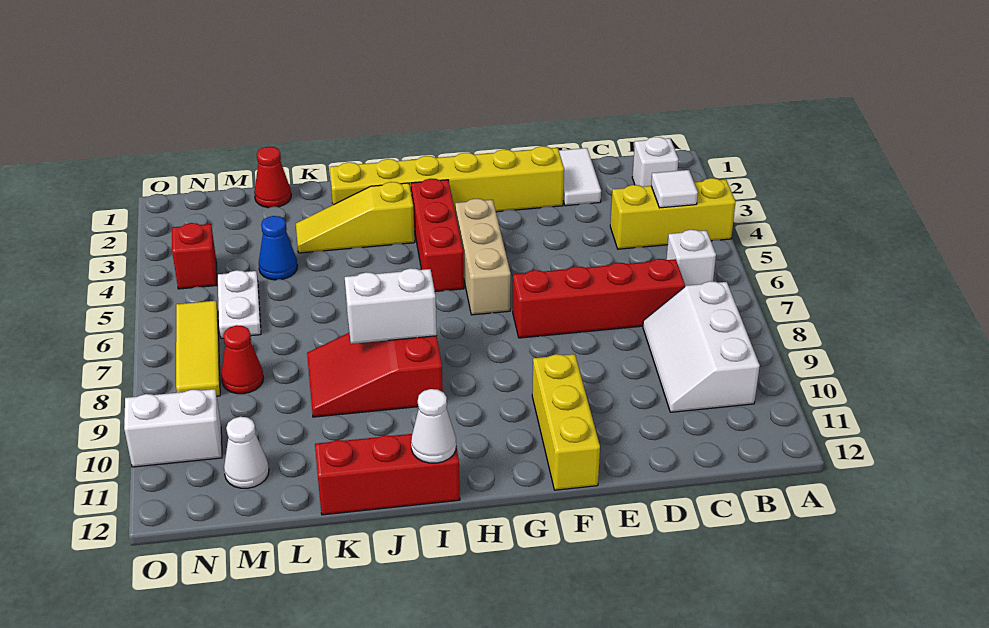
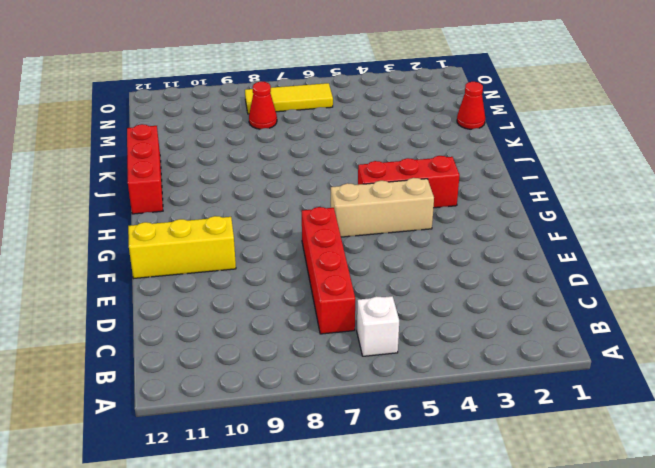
none -> yellow 1x3 brick [610,178,736,249]
none -> white 1x1 brick [632,137,678,187]
none -> white 2x3 slope [643,281,760,412]

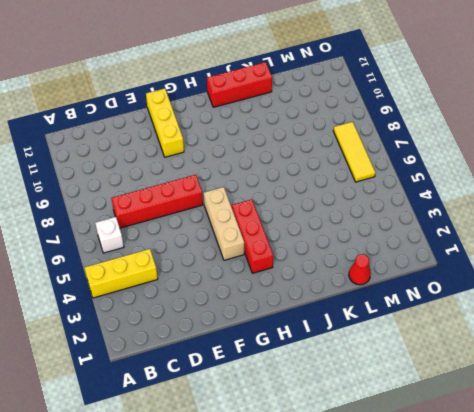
none -> white 1x1 brick [632,137,678,187]
none -> white 2x3 slope [643,281,760,412]
none -> white 1x2 tile [559,148,601,206]

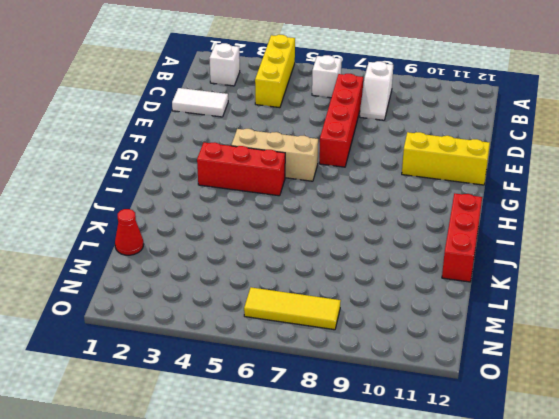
white 1x2 slope [360,61,393,120] -> white 2x3 slope [643,281,760,412]
none -> yellow 1x6 brick [330,146,564,212]
none -> yellow 1x3 slope [296,182,415,253]
none -> red 2x3 slope [307,333,443,417]

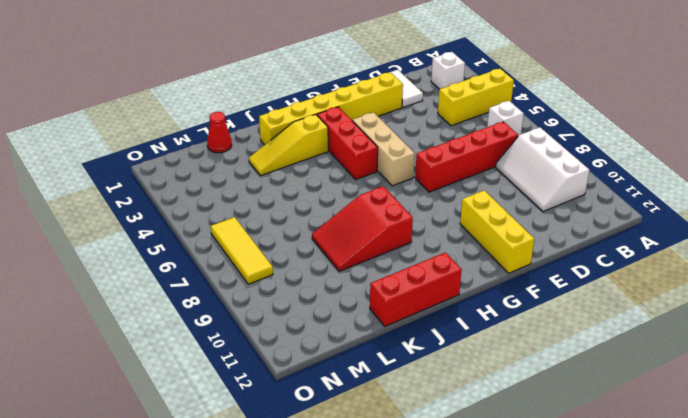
none -> blue 1x1 cone [259,216,297,280]
none -> white 1x2 plate [218,270,261,338]
none -> red 1x1 cone [221,325,264,394]

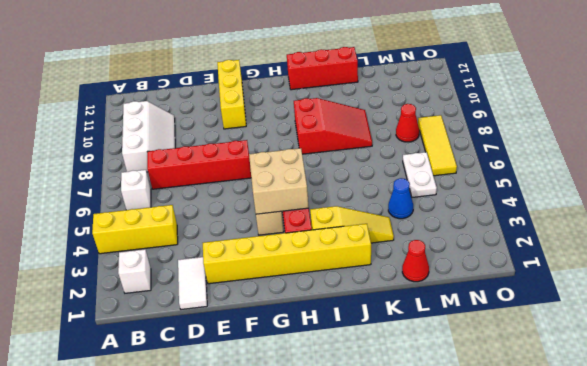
tan 2x2 brick [249,148,309,214] -> none
none -> white 1x1 cone [224,417,269,488]
none -> red 1x1 brick [172,223,217,289]
none -> white 1x2 brick [124,389,222,467]

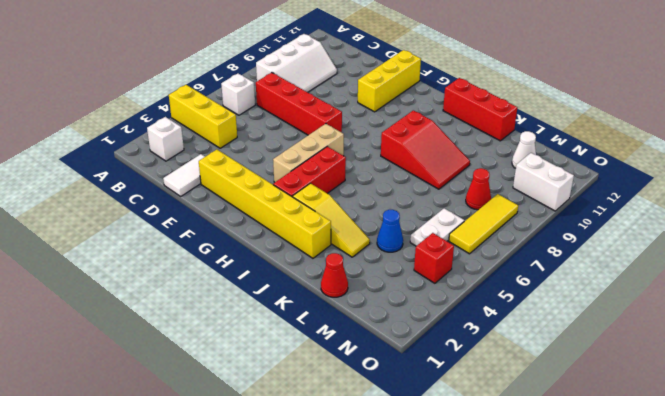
none -> white 1x1 tile [651,170,698,208]
none -> white 1x2 brick [345,268,437,344]
none -> white 1x1 cone [411,389,456,463]

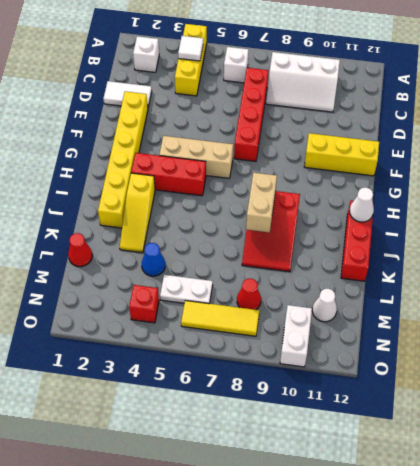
tan 1x2 brick [246,173,277,233] -> white 1x2 brick [345,268,437,344]

